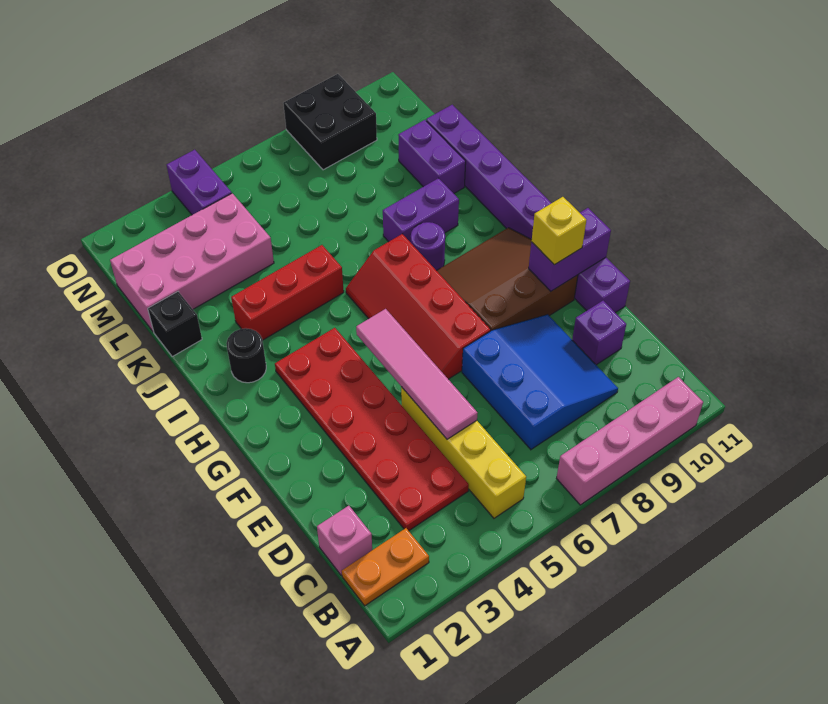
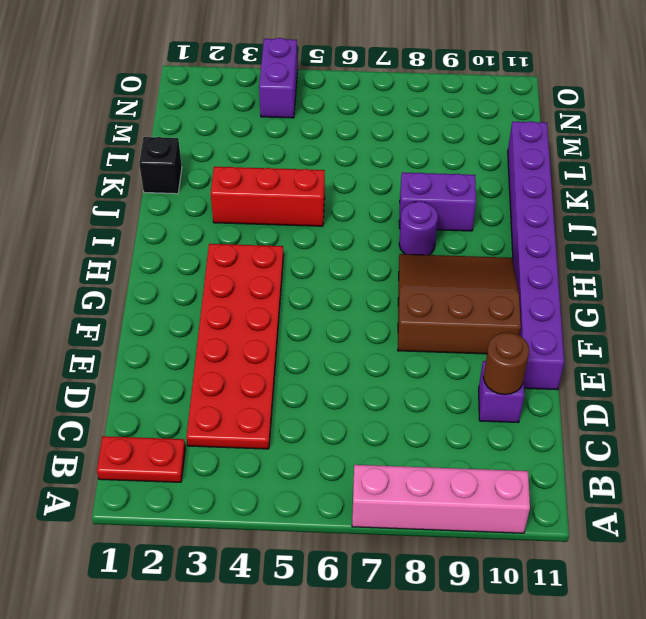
red 1x2 plate [97,436,185,482] -> orange 1x2 plate [342,528,429,606]
brown 1x1 round brick [483,332,529,395] -> none
none -> yellow 1x4 brick [401,387,526,518]
none -> pink 1x1 brick [317,506,372,576]
none -> blue 3x3 slope [462,314,618,450]

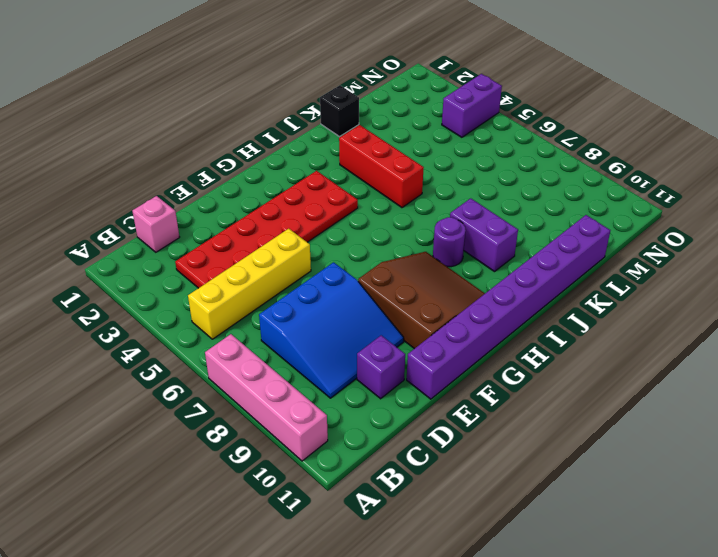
none -> orange 1x2 plate [342,528,429,606]
none -> red 2x4 slope [346,234,491,379]
none -> black 1x1 round brick [226,328,266,383]

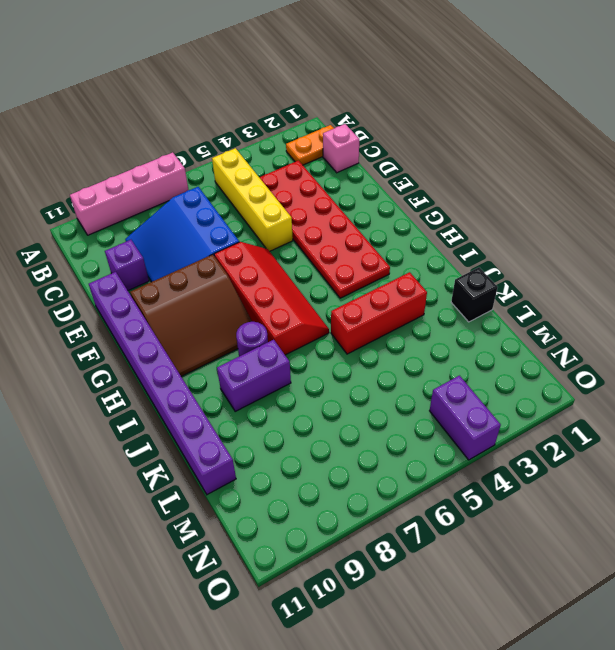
none -> black 1x1 round brick [226,328,266,383]
none -> purple 1x2 brick [398,120,466,193]
none -> pink 2x4 brick [110,193,274,332]

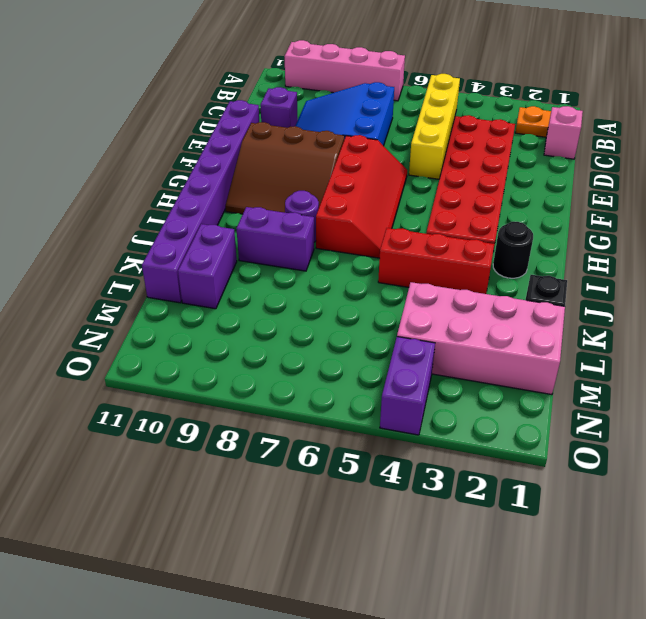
none -> black 2x2 brick [283,74,377,170]
none -> pink 1x4 tile [356,309,477,439]
none -> purple 1x2 brick [529,208,611,291]

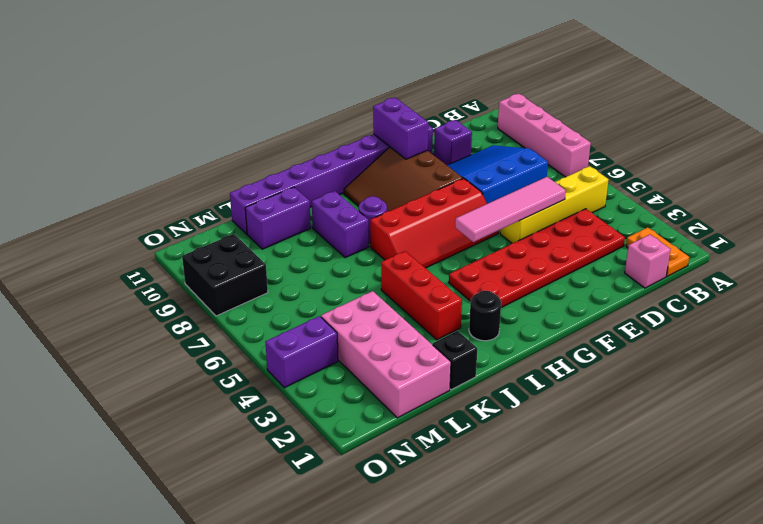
none -> yellow 1x1 brick [532,197,586,265]

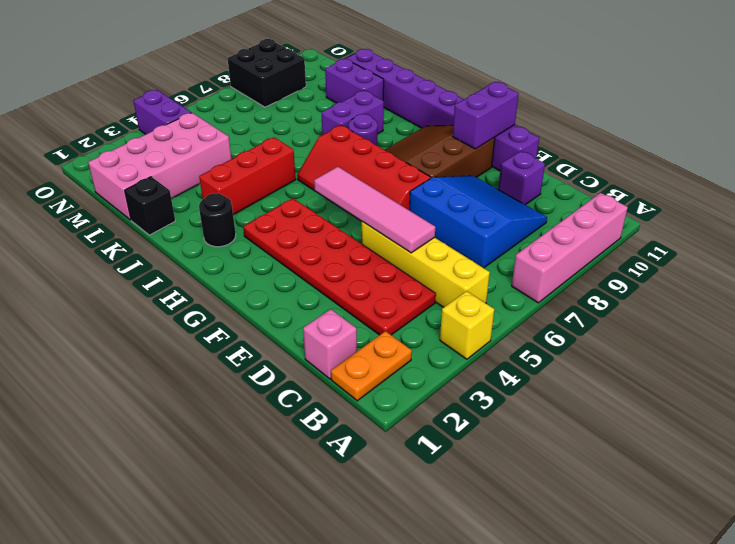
yellow 1x1 brick [440,291,494,359] -> yellow 1x1 brick moved to [532,197,586,265]

